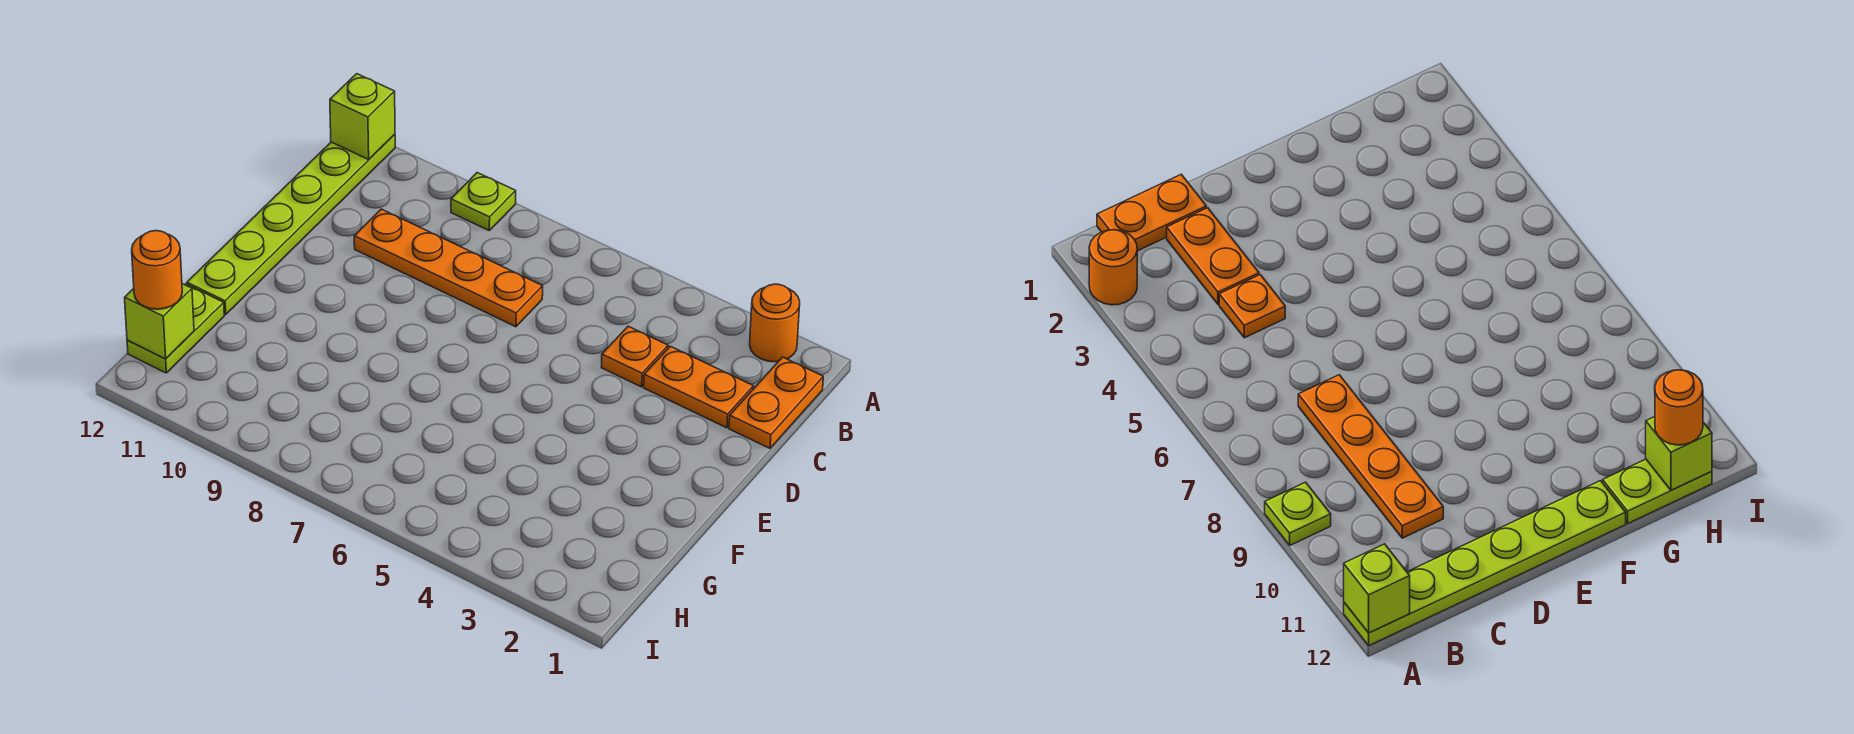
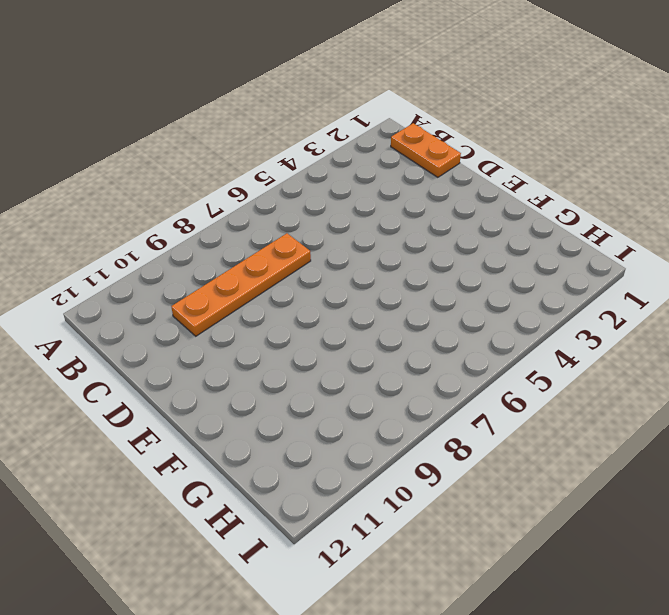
none -> orange 1x1 round brick [750,284,800,362]
none -> lime 1x1 plate [451,173,516,230]

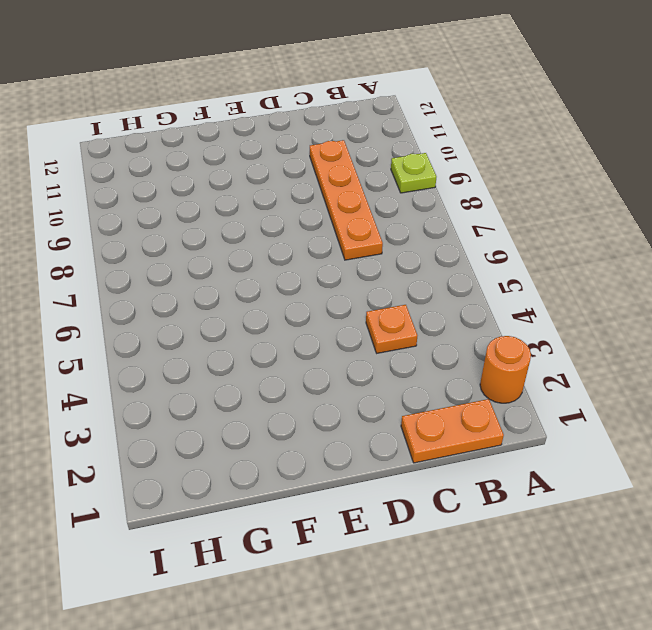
none -> lime 1x6 plate [187,134,395,315]
none -> orange 1x2 plate [644,346,753,428]

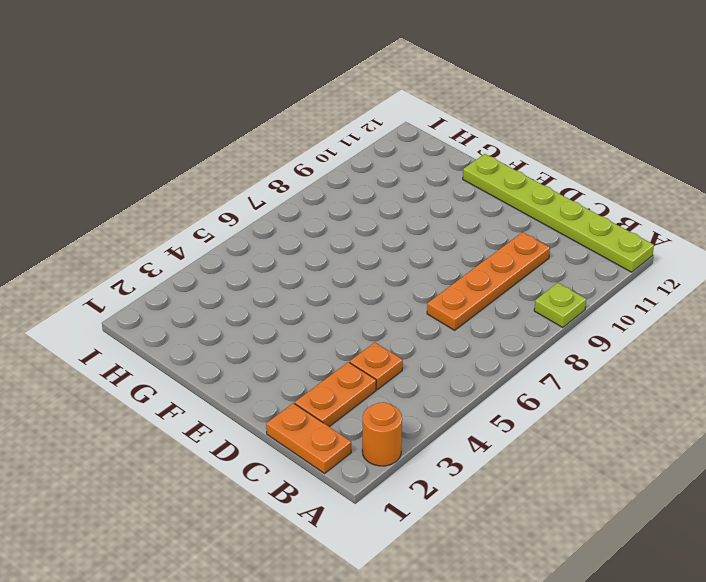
none -> lime 1x2 plate [127,284,224,373]
none -> lime 1x1 brick [330,74,395,159]

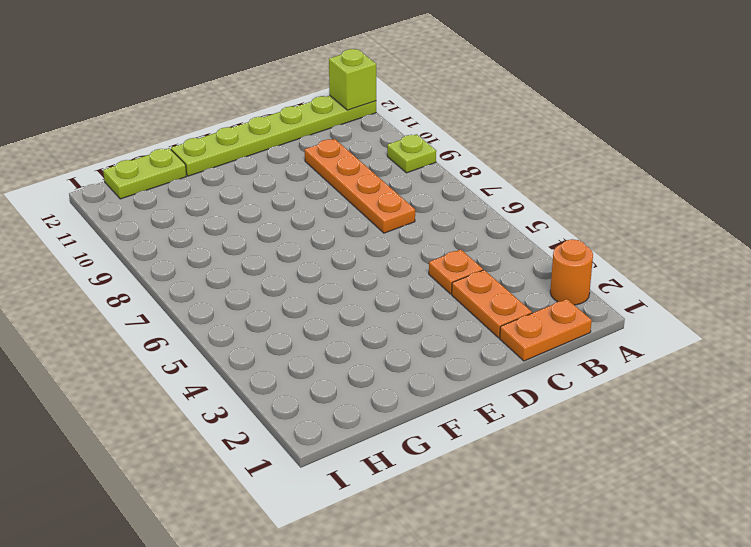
none -> lime 1x1 brick [125,284,194,359]
none -> orange 1x1 round brick [132,231,182,309]

